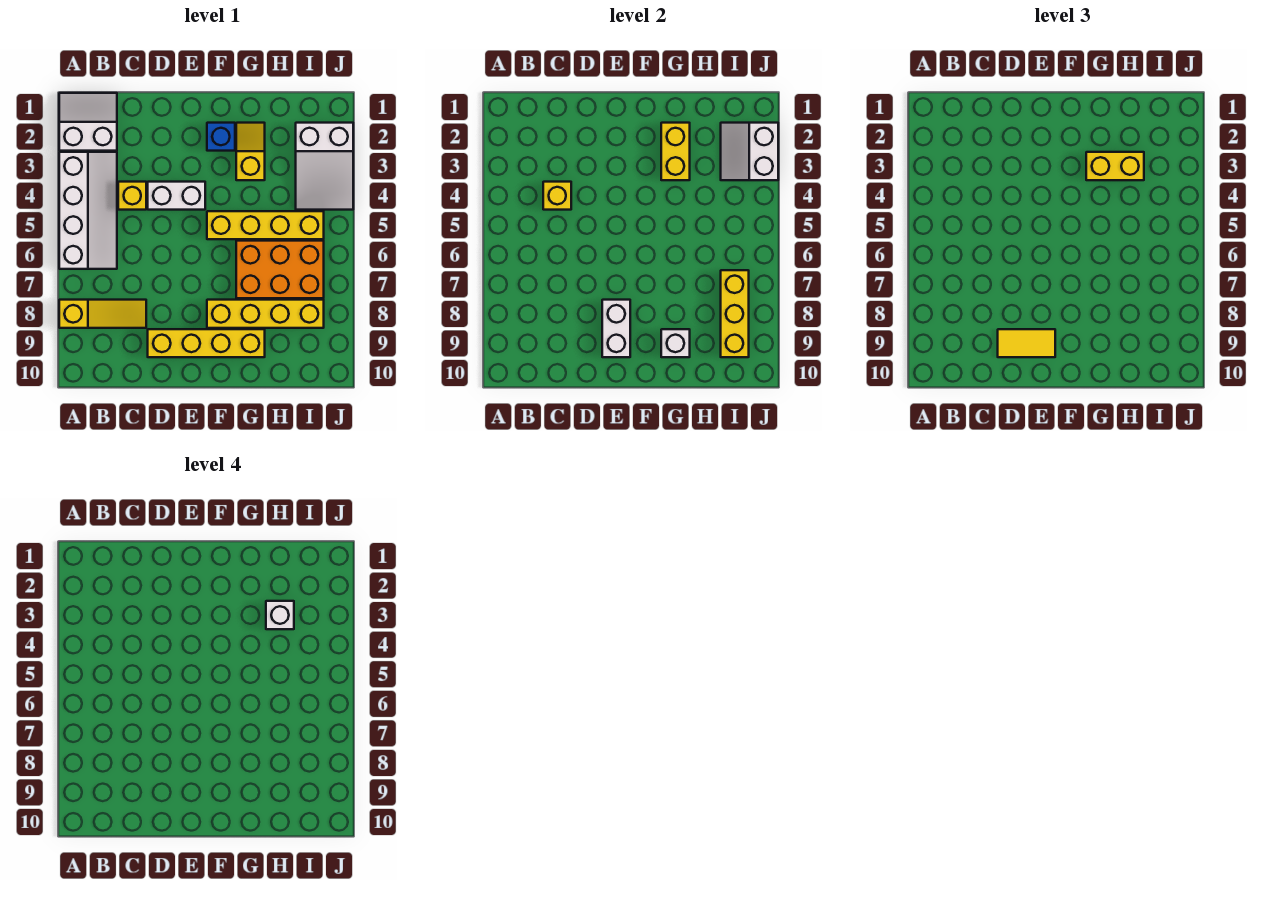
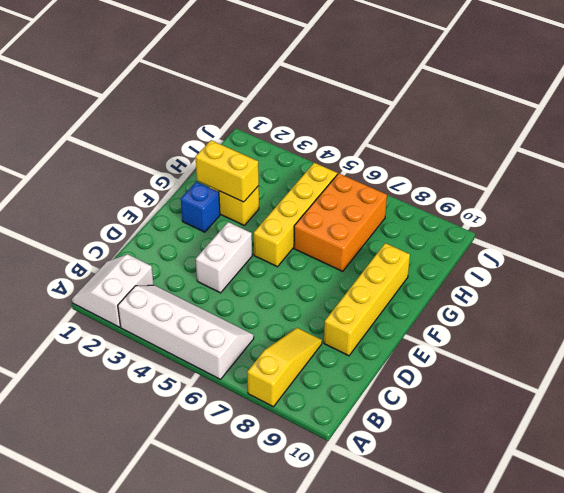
none -> yellow 1x1 brick [118,182,146,210]
none -> yellow 1x4 brick [207,300,324,328]
none -> white 2x3 slope [296,123,353,210]

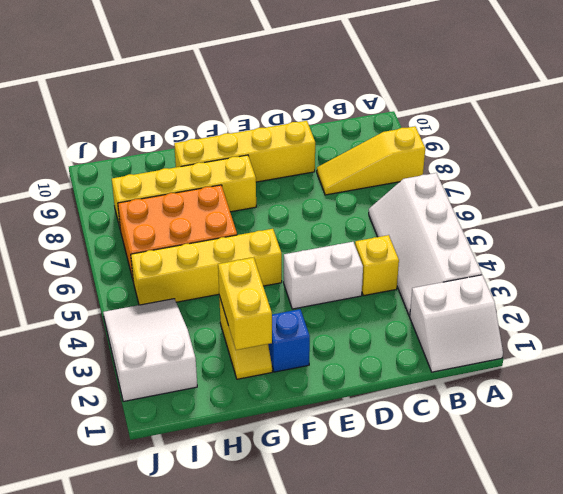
none -> yellow 1x1 brick [543,182,571,210]
none -> white 1x2 brick [602,300,630,357]
none -> white 1x1 brick [661,329,690,357]

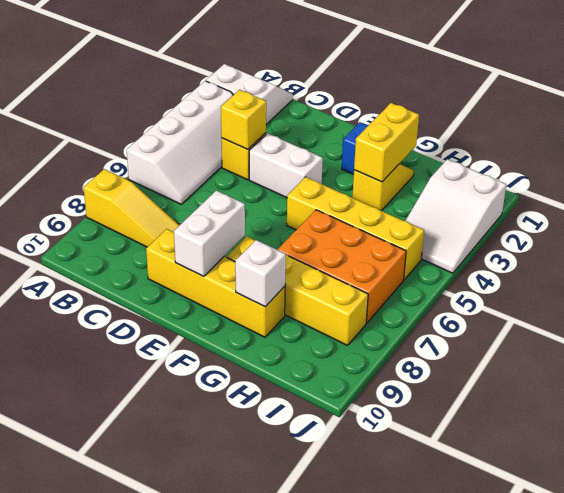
none -> white 2x2 slope [721,123,778,180]
none -> yellow 1x3 brick [721,270,749,357]
none -> yellow 1x2 tile [998,329,1055,357]

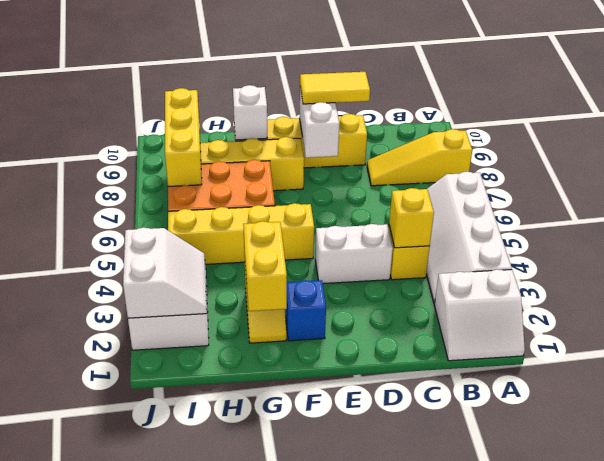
none -> yellow 1x2 brick [1086,152,1144,180]
none -> white 1x1 brick [266,601,294,629]

